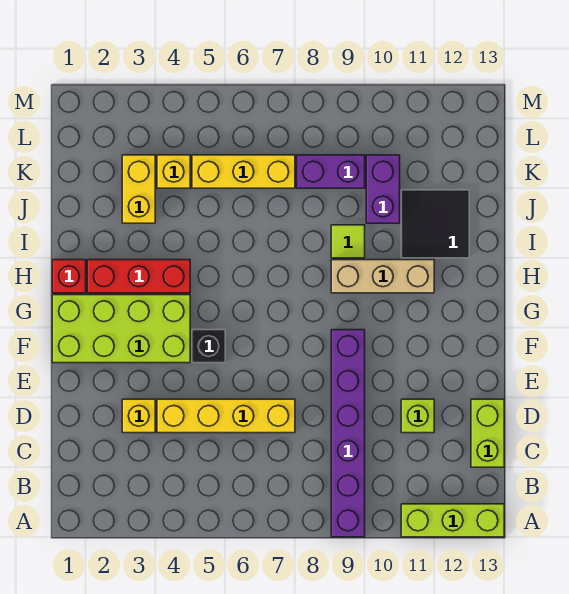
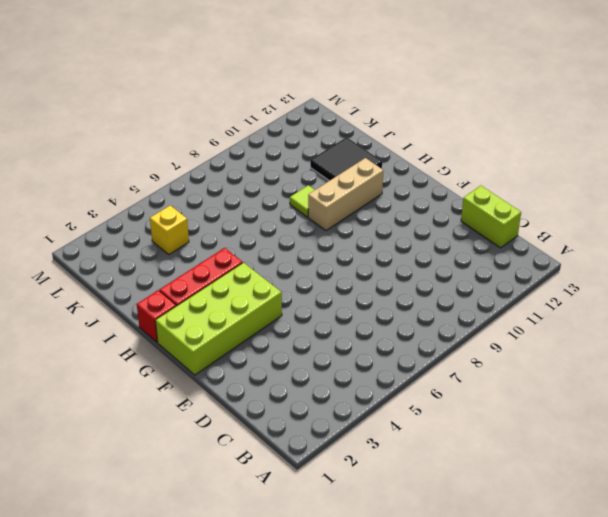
none -> purple 1x6 brick [331,330,365,537]
none -> lime 1x3 brick [401,504,504,537]
none -> yellow 1x1 brick [122,399,155,433]

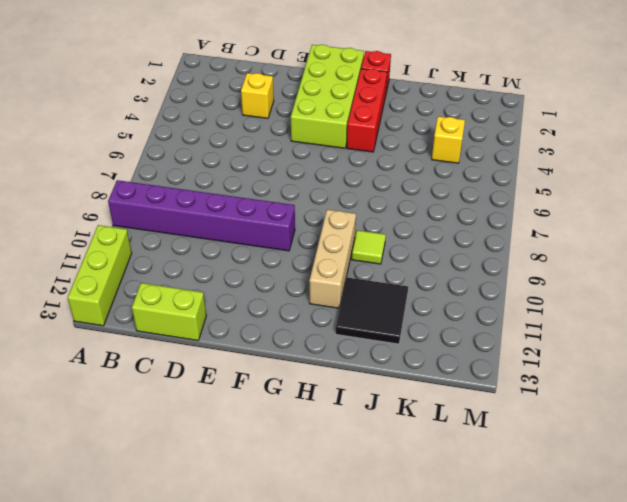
none -> yellow 1x4 brick [157,399,295,433]
none -> lime 1x1 brick [401,399,434,433]
none -> black 1x1 brick [192,330,225,363]

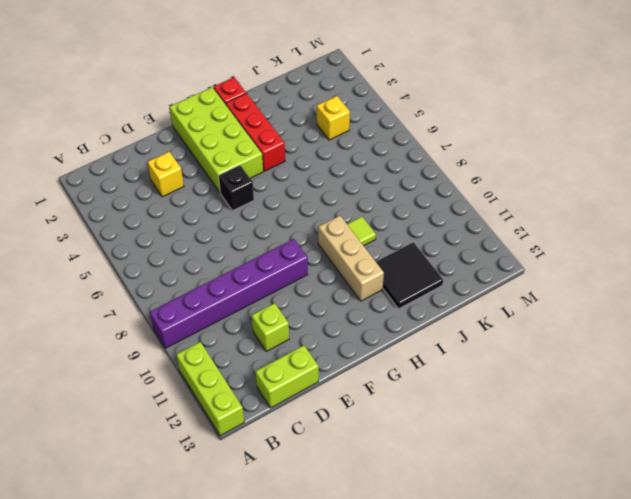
none -> yellow 1x4 brick [157,399,295,433]
none -> yellow 1x2 brick [122,155,155,223]
none -> purple 1x2 brick [366,155,400,223]

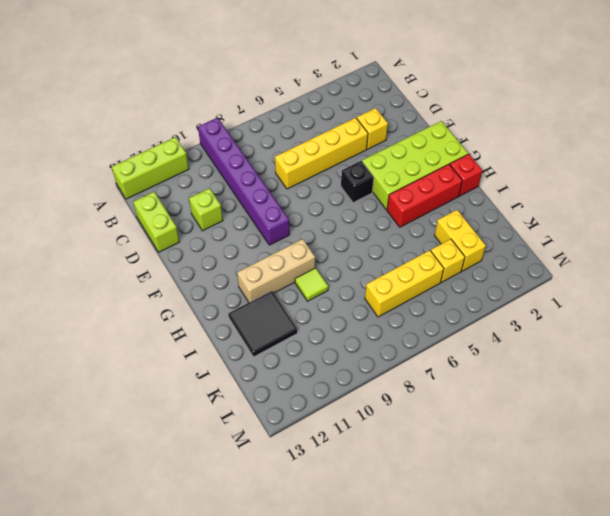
none -> purple 1x2 brick [366,155,400,223]
none -> purple 1x2 brick [297,155,365,188]

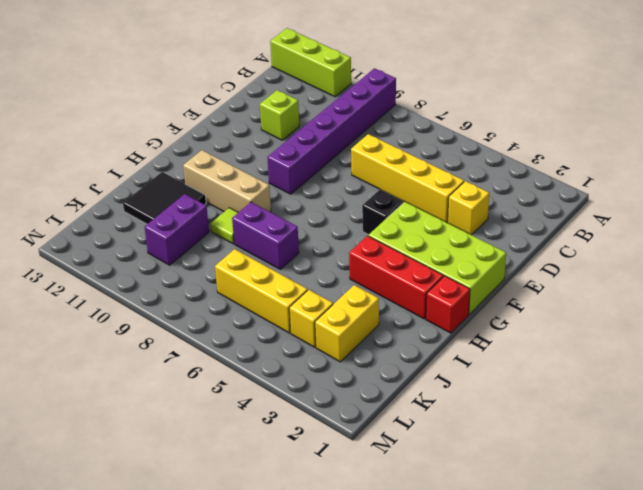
purple 1x2 brick [232,202,299,269] -> purple 1x2 brick moved to [297,155,365,188]
none -> lime 1x2 brick [471,399,504,467]

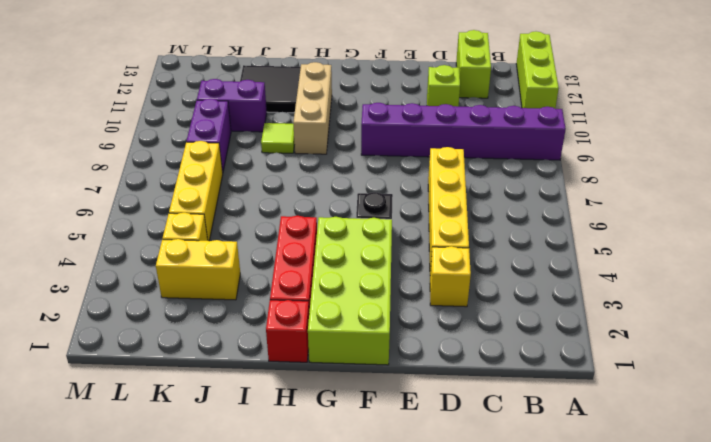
lime 1x2 brick [456,30,491,98] -> lime 1x2 brick turned to [471,399,504,467]

